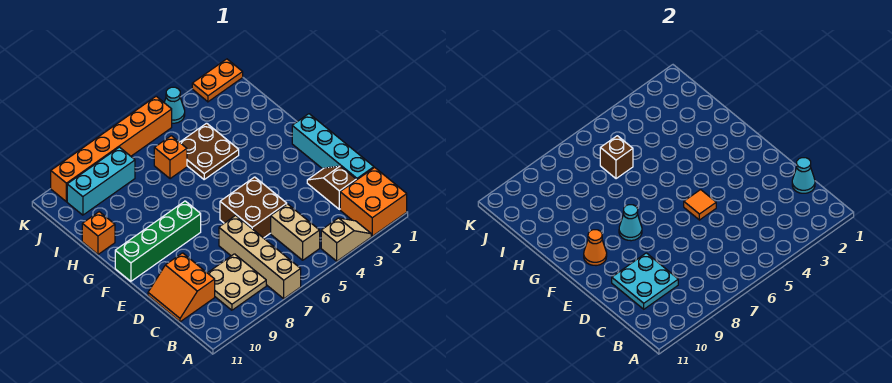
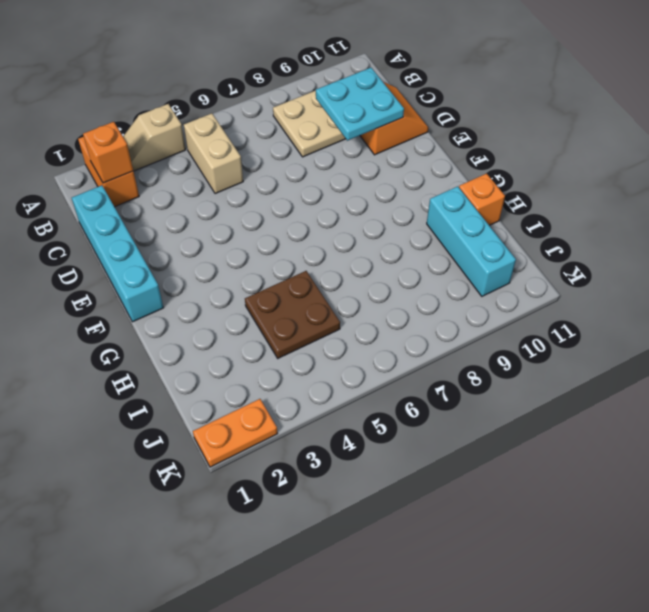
orange 1x2 brick [78,137,139,207] -> orange 2x2 brick [340,167,407,236]
orange 1x1 brick [83,122,133,183] -> orange 1x1 brick moved to [154,136,187,179]
cyan 1x3 brick [427,186,516,296] -> cyan 1x3 brick turned to [67,147,135,215]
none -> tan 1x4 brick [219,215,301,299]
none -> brown 1x2 slope [307,166,356,209]
none -> brown 2x2 brick [220,177,287,238]

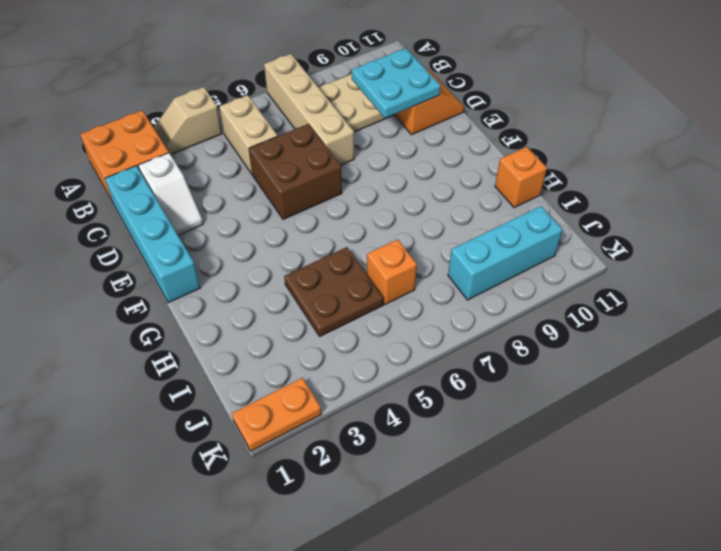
white 1x2 slope [138,153,203,235] -> brown 1x2 slope [307,166,356,209]
none -> green 1x4 brick [115,201,201,281]
none -> cyan 1x1 cone [164,87,185,123]
none -> orange 1x6 brick [51,96,172,202]

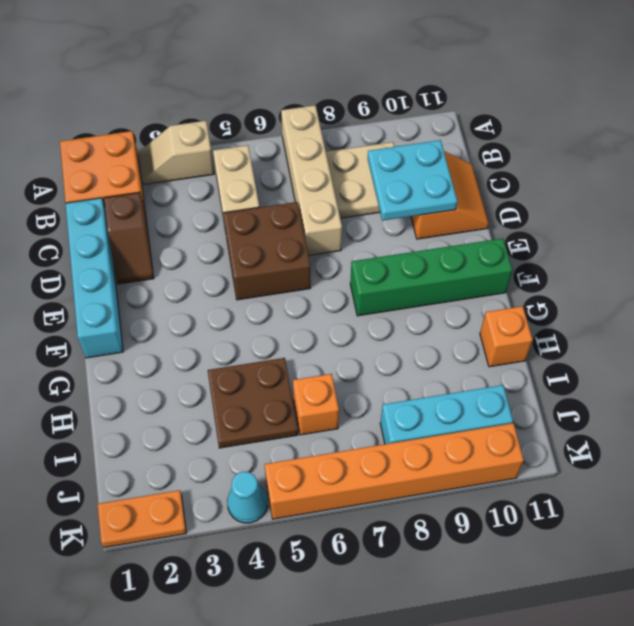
none -> cyan 1x1 cone [792,158,815,193]
none -> orange 1x1 tile [684,190,716,220]
none -> cyan 1x1 cone [619,205,642,241]

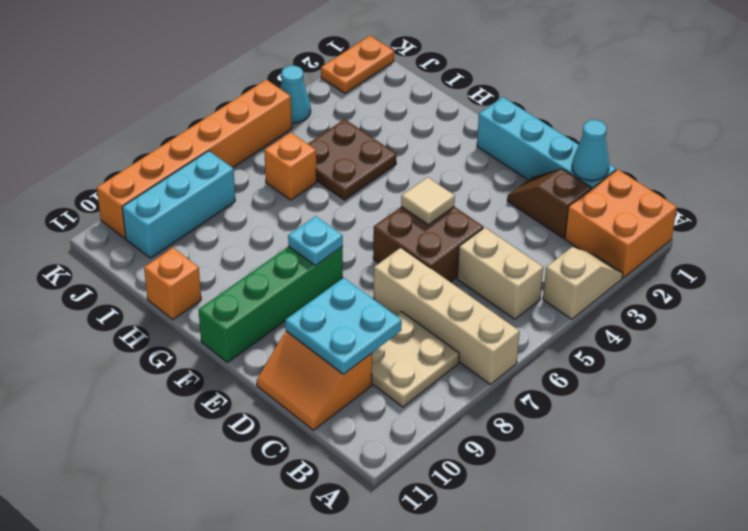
tan 1x1 tile [401,177,455,225] -> orange 1x1 tile [684,190,716,220]
cyan 1x1 plate [288,216,343,266] -> cyan 1x1 cone [619,205,642,241]
none -> orange 1x1 cone [584,230,607,266]
none -> brown 1x1 brick [600,136,633,179]

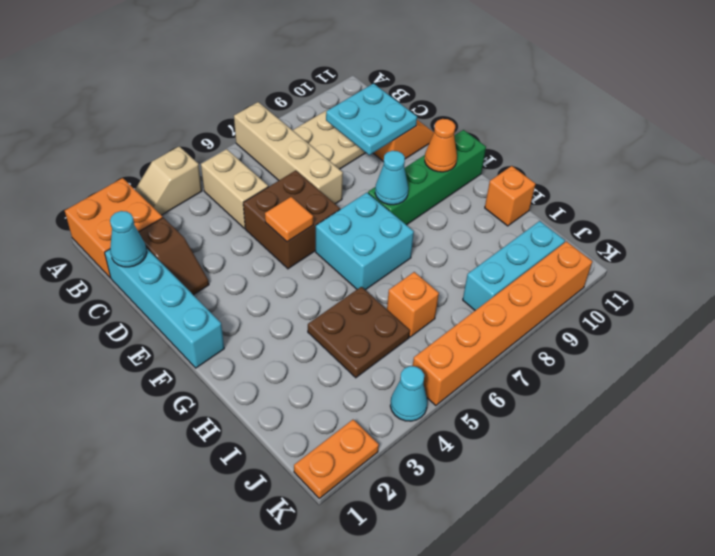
cyan 2x2 brick [316,193,414,290] -> none
none -> brown 1x1 brick [600,136,633,179]

